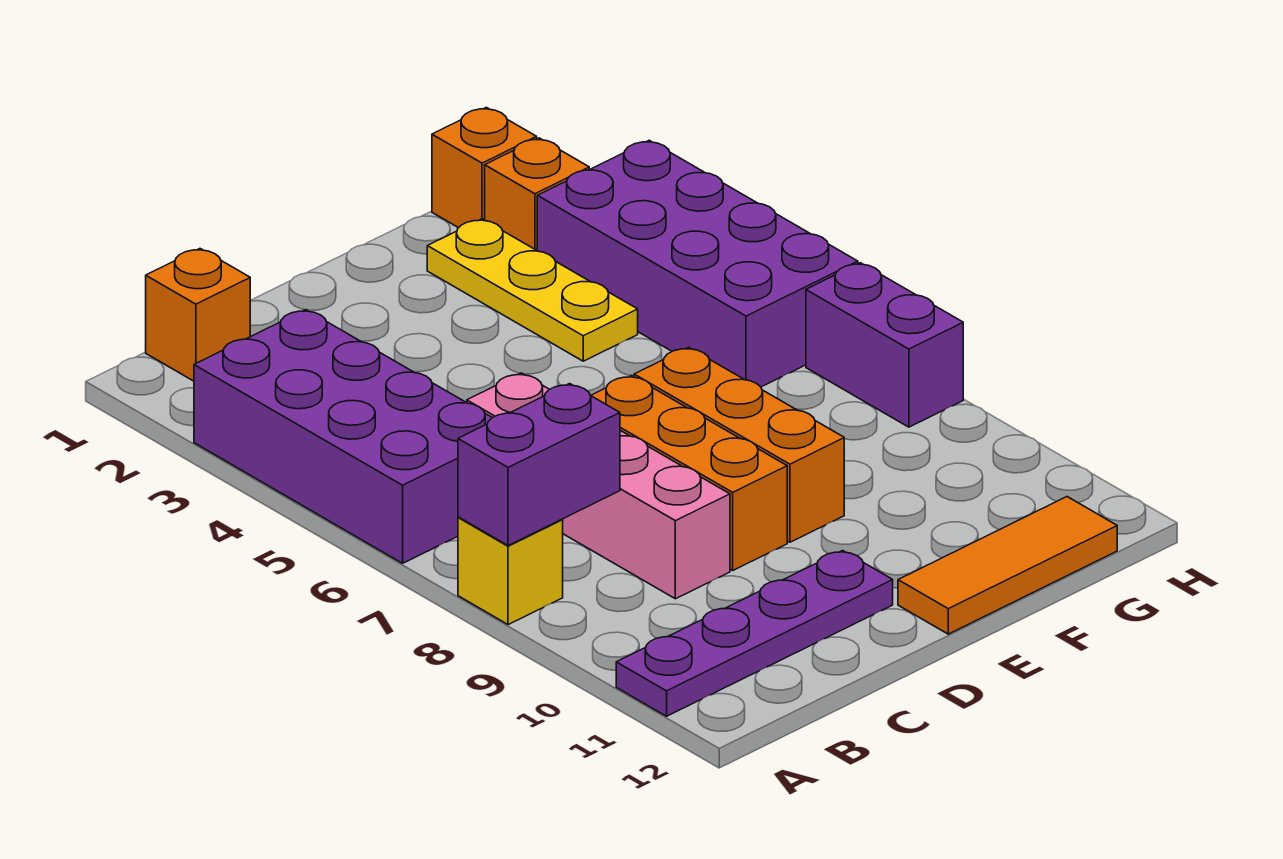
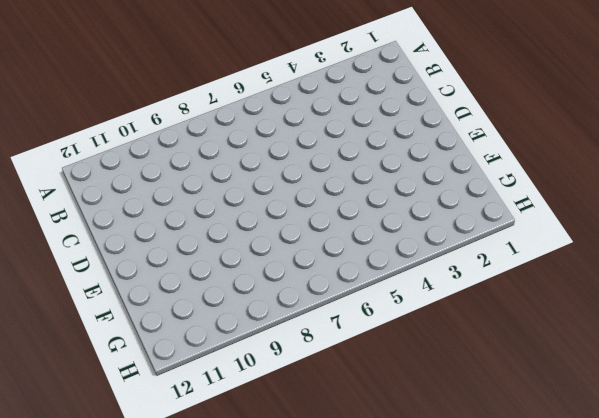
none -> purple 2x4 brick [194,310,492,563]
none -> yellow 1x1 brick [458,517,563,625]
none -> purple 1x4 plate [616,551,893,716]

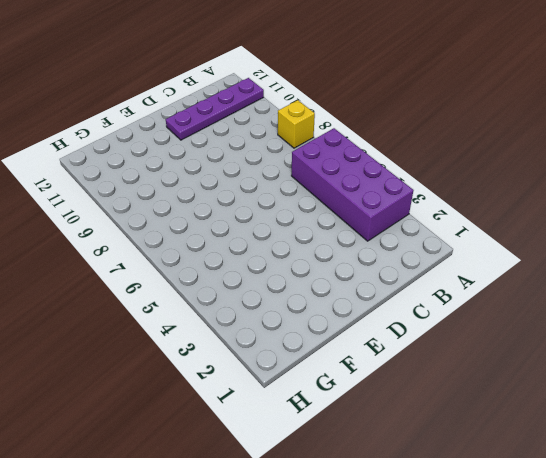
none -> orange 1x1 brick [146,249,250,381]
none -> pink 1x4 brick [467,373,730,599]
none -> orange 1x3 brick [591,376,787,570]

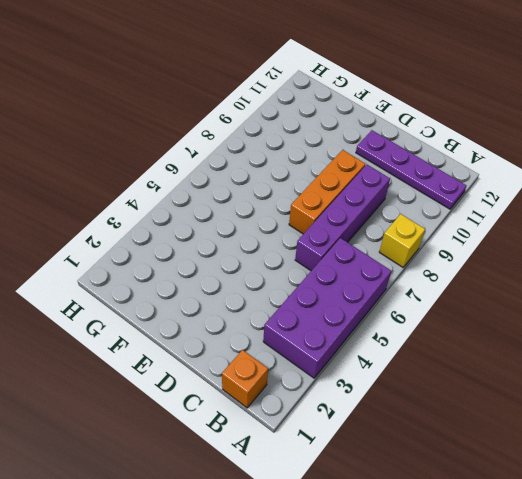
purple 1x4 brick [295,165,390,271] -> pink 1x4 brick [467,373,730,599]
none -> orange 1x3 brick [634,347,844,542]
none -> orange 1x3 tile [898,497,1117,634]
none -> yellow 1x3 plate [427,219,638,361]

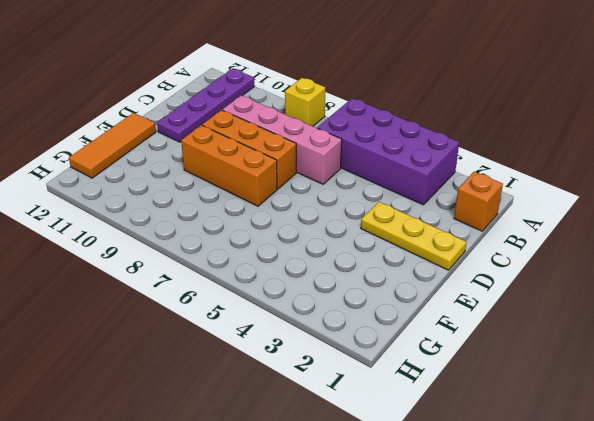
yellow 1x3 plate [361,202,466,270] -> yellow 1x3 plate moved to [427,219,638,361]
none -> orange 1x1 brick [432,107,537,228]
none -> orange 1x1 brick [485,138,589,250]
none -> purple 2x4 brick [537,140,858,387]

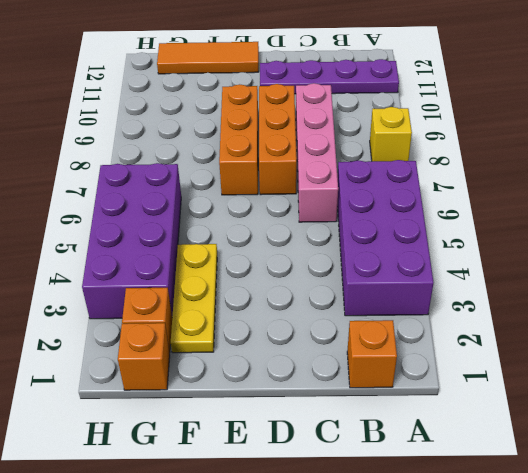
none -> purple 1x2 brick [806,263,963,427]
none -> purple 1x2 brick [458,384,620,546]

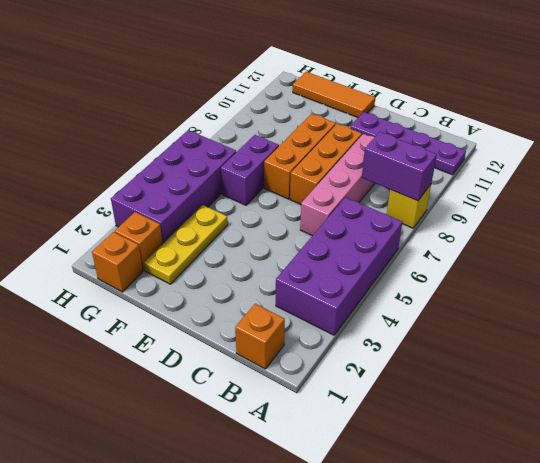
purple 1x2 brick [221,135,279,205] -> purple 1x2 brick moved to [806,263,963,427]

